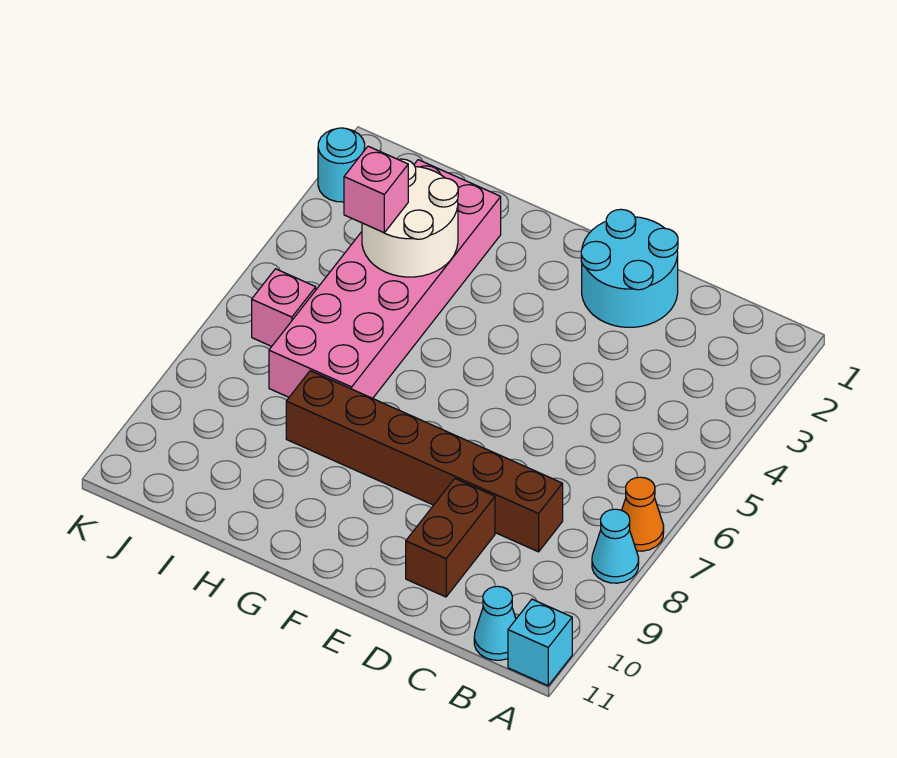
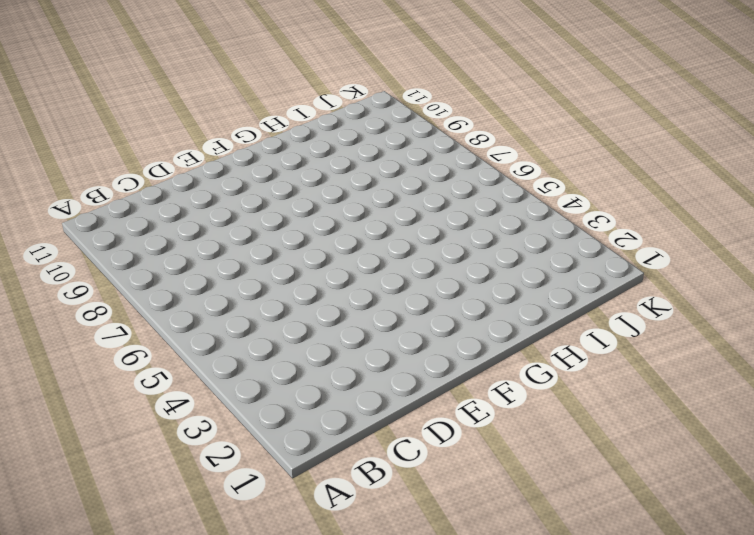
none -> orange 1x1 cone [622,477,664,551]
none -> cyan 1x1 cone [592,509,639,583]
none -> cyan 1x1 brick [508,599,572,686]

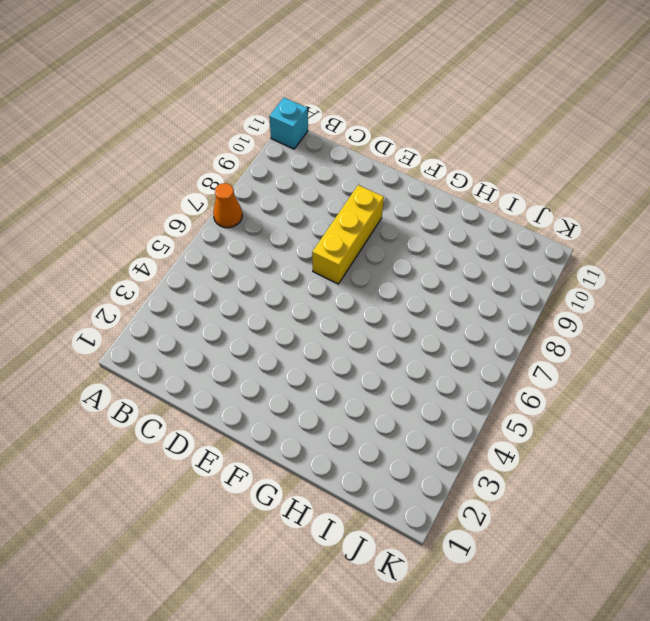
yellow 1x3 brick [312,185,384,284] -> brown 1x6 brick [286,371,563,552]
none -> cyan 1x1 cone [592,509,639,583]
none -> cyan 1x1 cone [474,586,516,660]
none -> cyan 2x2 round brick [581,209,678,327]

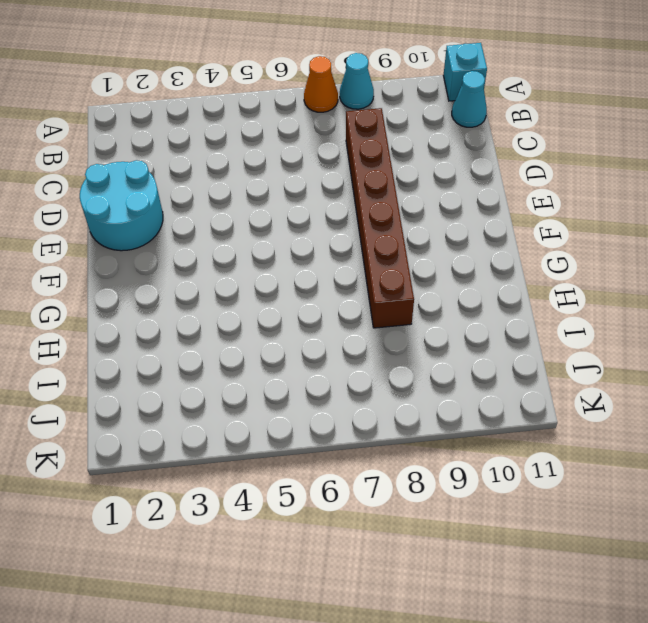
none -> brown 1x2 brick [406,479,495,597]
none -> pink 2x6 brick [269,160,501,398]
none -> pink 1x1 brick [252,269,316,346]

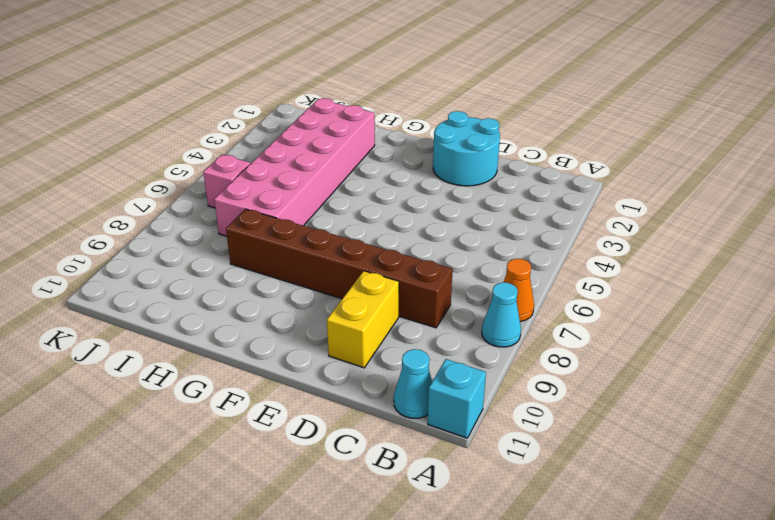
yellow 1x2 brick [327,271,399,368] -> brown 1x2 brick [406,479,495,597]
none -> cyan 1x1 round brick [318,128,365,202]
none -> white 2x2 round brick [362,159,458,277]
none -> pink 1x1 brick [344,146,408,233]

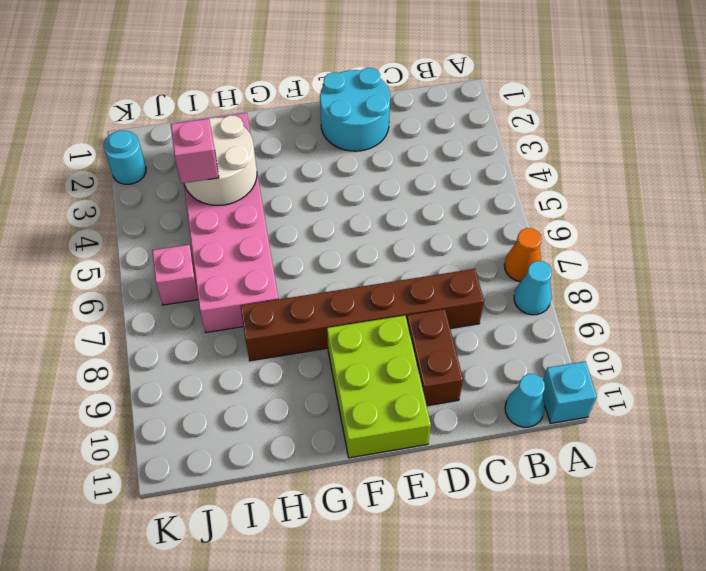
lime 2x3 brick [327,315,431,458] -> none

